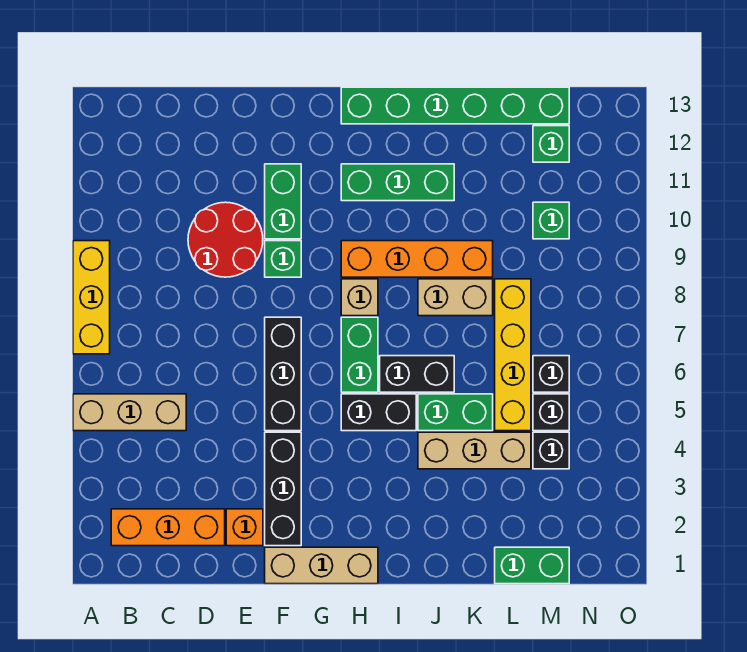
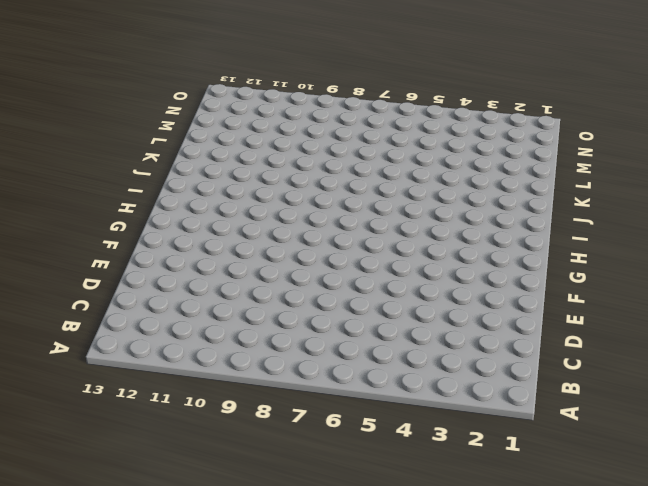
none -> tan 1x3 brick [73,394,186,431]
none -> yellow 1x3 brick [73,241,110,354]
none -> orange 1x3 brick [111,509,225,546]

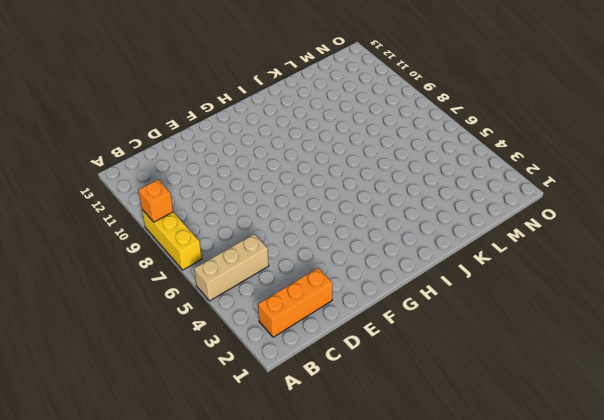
orange 1x1 brick [138,180,173,222] -> orange 1x1 brick moved to [226,509,263,546]
none -> red 2x2 round brick [188,202,263,277]
none -> tan 1x3 brick [265,547,378,584]
none -> black 1x3 brick [265,432,301,546]

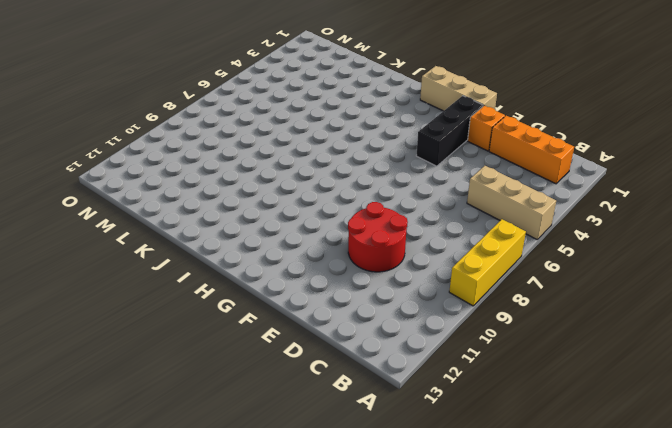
none -> black 1x3 brick [265,317,301,431]
none -> green 1x1 brick [265,241,301,277]
none -> green 1x2 brick [265,164,301,239]

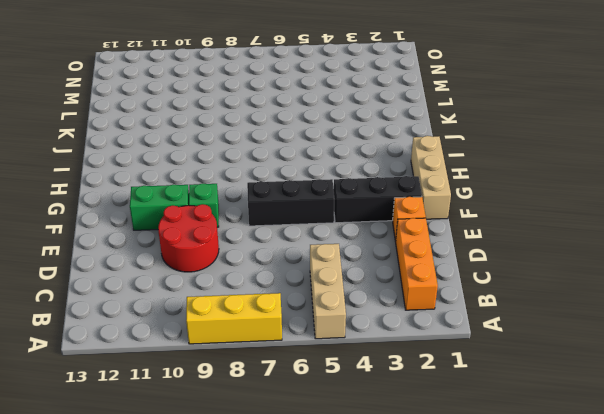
none -> black 1x2 brick [341,394,416,431]
none -> green 1x2 brick [341,317,378,392]
none -> tan 1x1 brick [341,279,378,316]

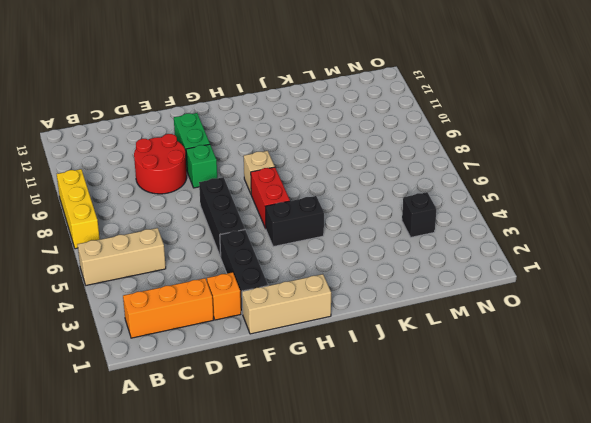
red 1x2 brick [251,167,290,229] -> green 1x2 brick [341,317,378,392]
none -> orange 1x4 brick [341,241,493,277]
none -> green 1x3 brick [341,164,454,201]
none -> green 1x6 brick [341,87,569,124]

